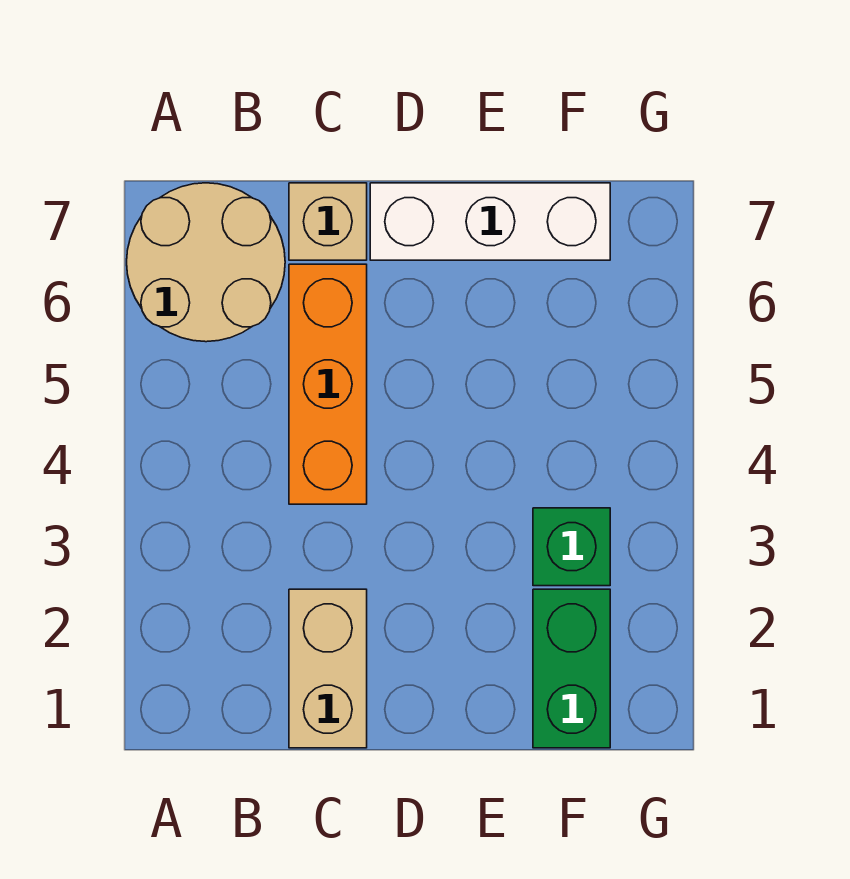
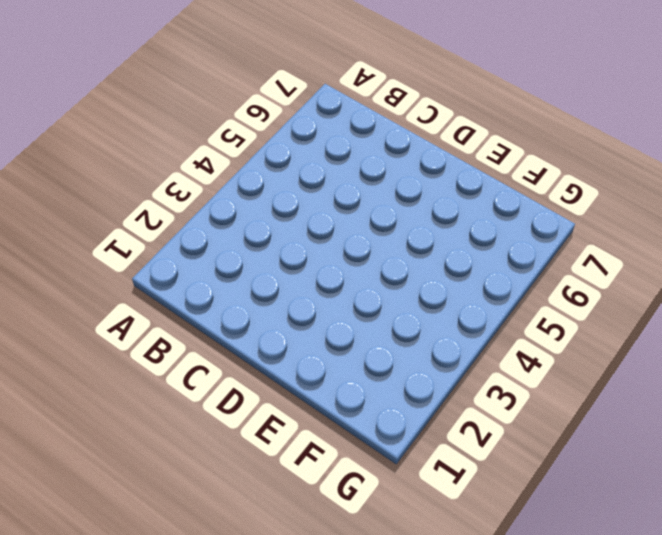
none -> tan 2x2 round brick [127,183,285,342]
none -> tan 1x2 brick [289,589,367,748]

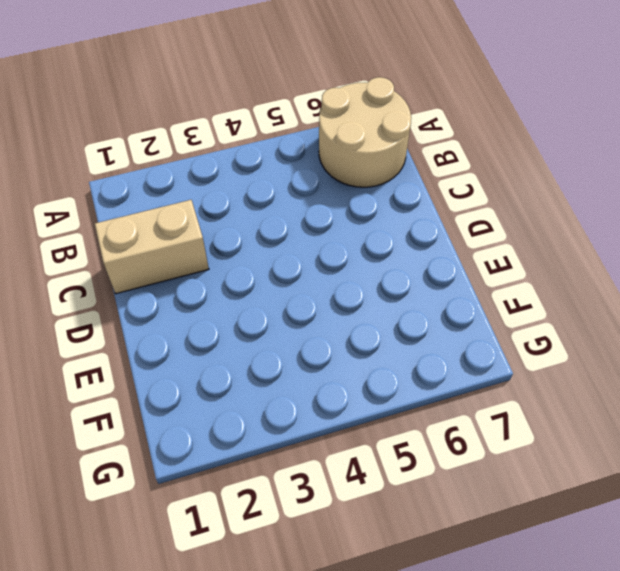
none -> orange 1x3 brick [289,264,367,504]
none -> tan 1x1 brick [289,183,367,260]

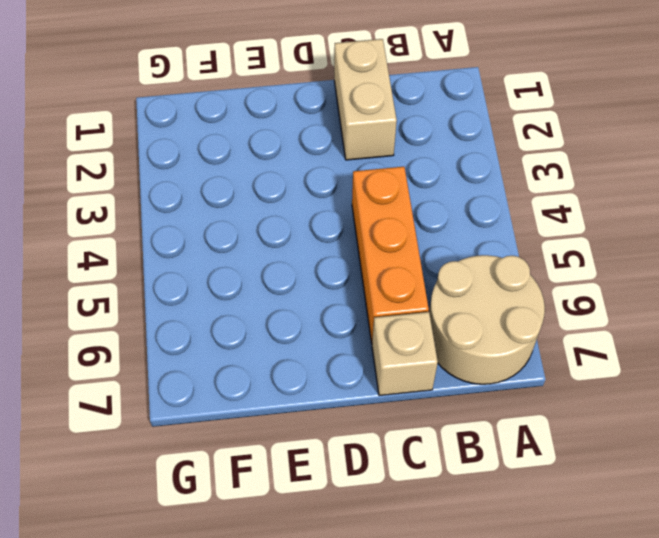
none -> white 1x3 brick [370,183,610,260]
none -> green 1x2 brick [533,589,610,748]

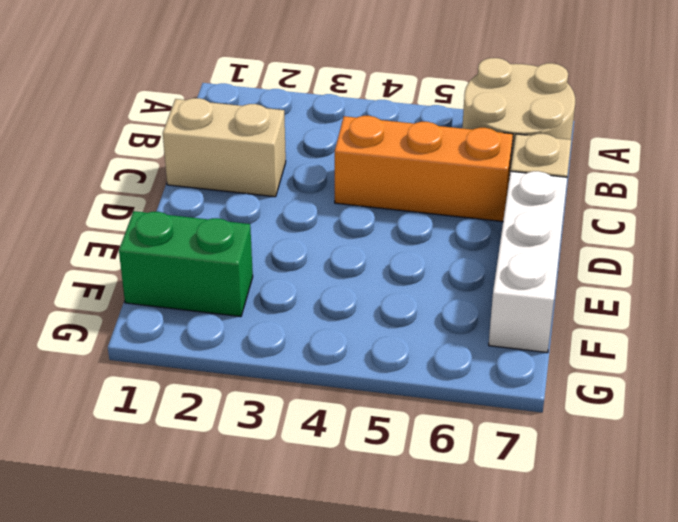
none -> green 1x1 brick [533,508,610,586]

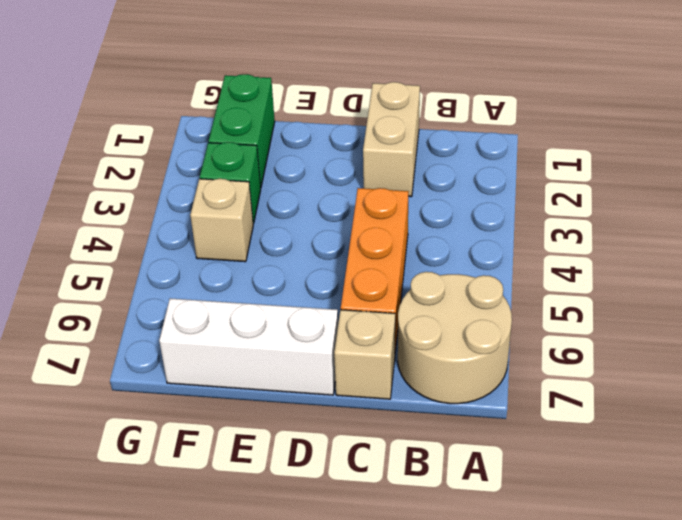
tan 1x1 brick [190,179,253,262] -> none

